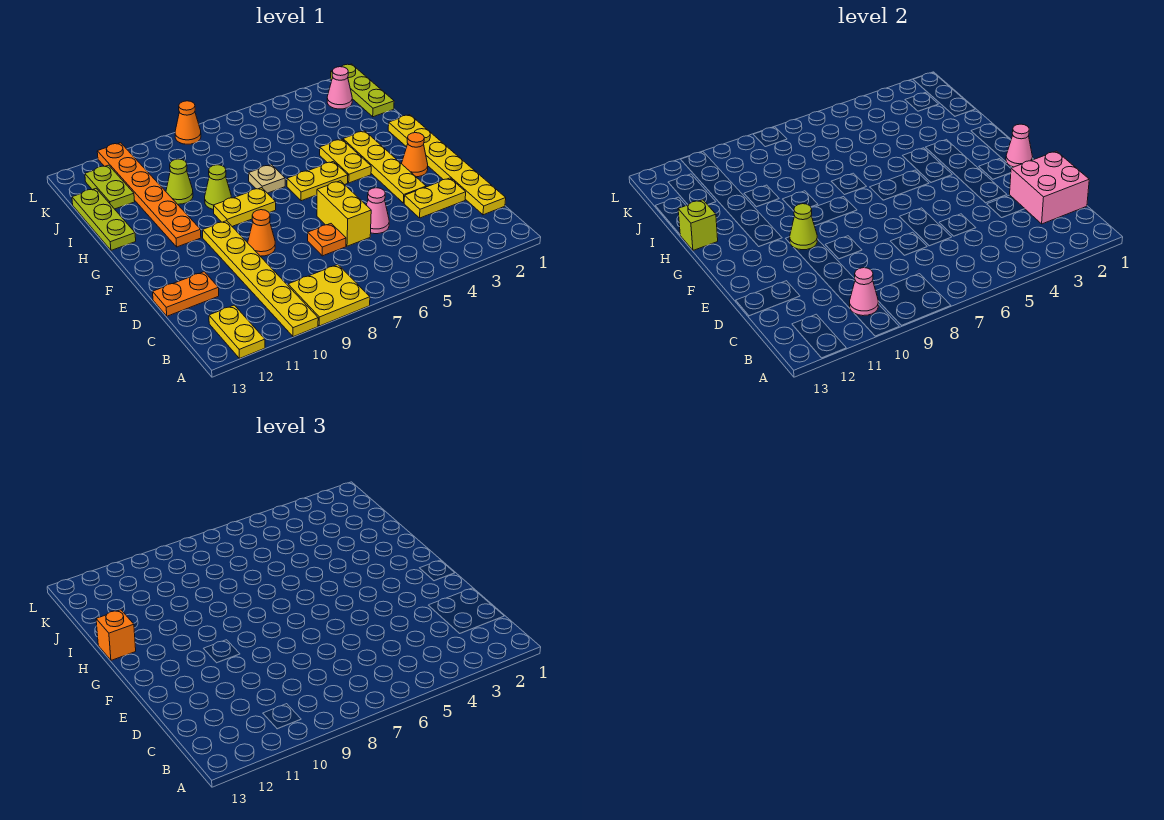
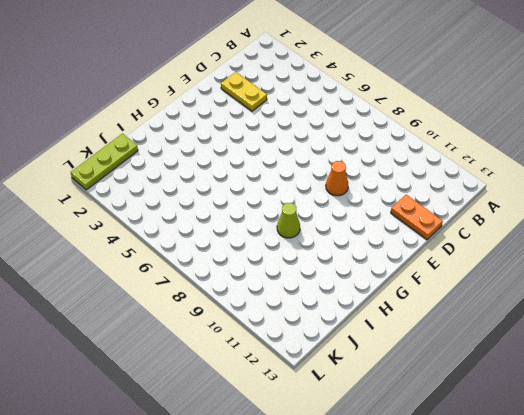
none -> yellow 2x2 plate [288,264,370,326]
none -> yellow 1x6 plate [202,221,318,337]
none -> yellow 1x2 plate [209,305,265,358]
none -> yellow 1x6 plate [388,115,506,215]

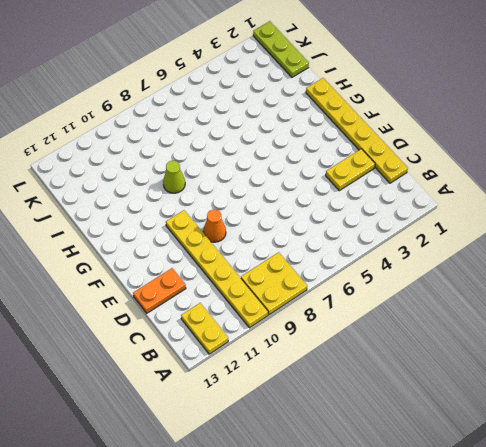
none -> pink 1x1 cone [366,188,389,234]
none -> yellow 1x2 brick [317,181,371,246]
none -> orange 1x1 plate [308,224,346,256]
none -> yellow 1x4 plate [343,131,426,203]

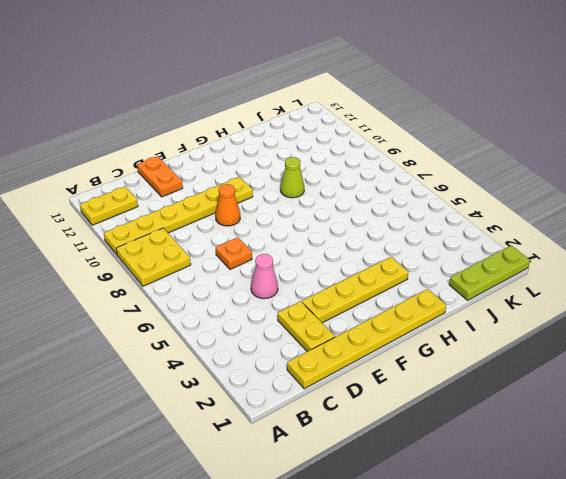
none -> yellow 1x2 brick [317,181,371,246]
none -> orange 1x1 cone [402,133,428,177]
none -> yellow 1x2 plate [320,139,371,183]
none -> yellow 1x2 plate [287,161,348,201]

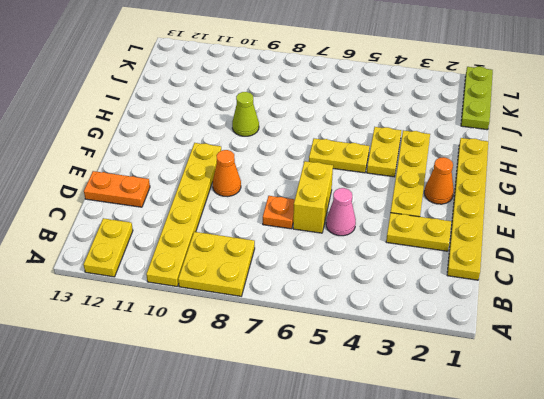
none -> yellow 1x2 plate [214,188,276,226]
none -> orange 1x6 plate [97,143,201,247]
none -> tan 1x1 plate [249,164,285,193]
none -> lime 1x3 plate [72,189,136,250]

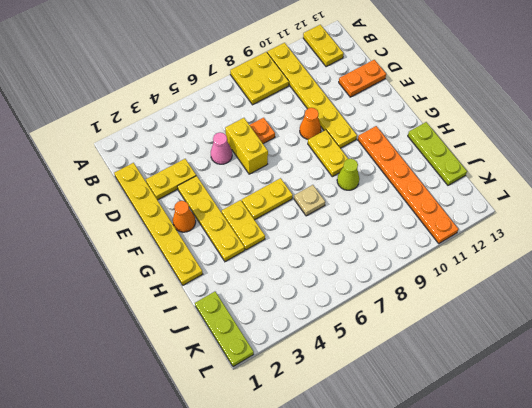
yellow 1x2 plate [308,130,348,177] -> yellow 1x2 plate turned to [214,188,276,226]
none -> lime 1x1 cone [166,159,193,204]
none -> lime 1x2 plate [85,165,135,209]
none -> pink 1x1 cone [327,67,352,109]
none -> orange 1x1 cone [175,101,201,144]

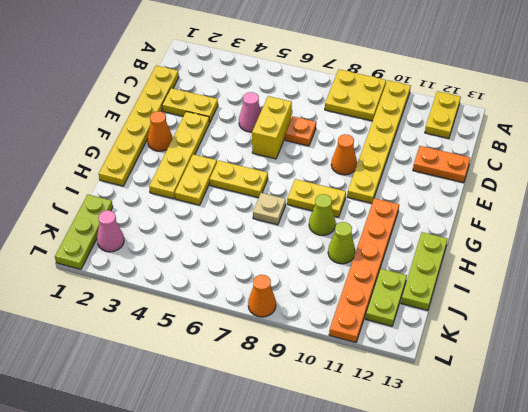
none -> pink 1x1 cone [850,268,878,316]
none -> pink 2x2 brick [1010,151,1089,224]
none -> pink 1x1 cone [1006,124,1033,167]
none -> lime 1x1 cone [790,204,817,250]

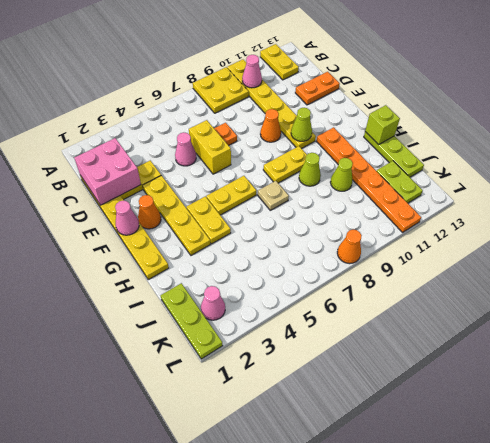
none -> orange 1x1 brick [96,610,136,660]

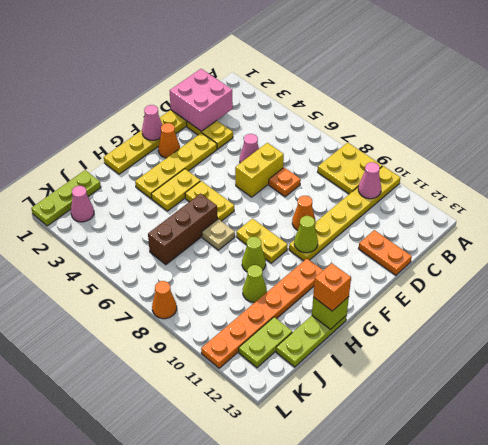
brown 1x3 brick [148,194,217,265] -> none
none -> yellow 1x2 plate [209,305,265,358]

